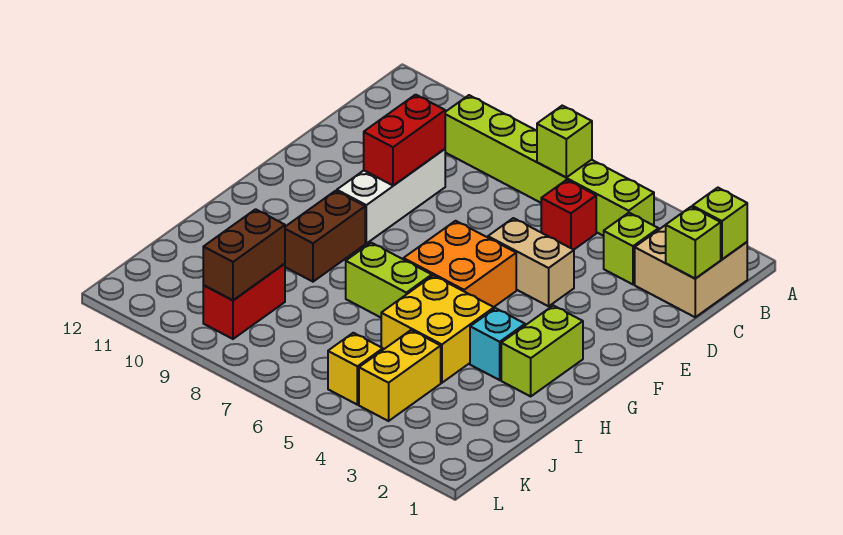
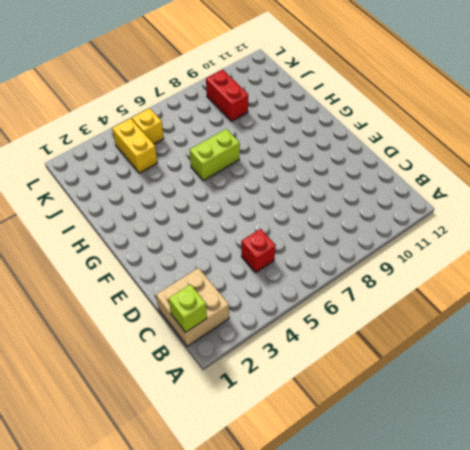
none -> lime 1x6 brick [445,95,654,236]
none -> lime 1x1 brick [604,213,659,284]
none -> white 1x3 brick [337,149,445,243]

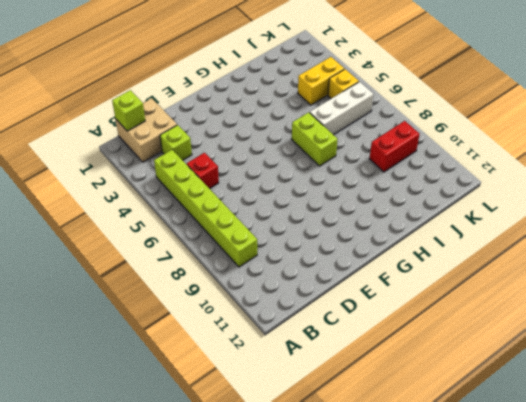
white 1x3 brick [310,82,374,135] -> white 1x3 brick moved to [337,149,445,243]
none -> tan 1x2 brick [488,218,574,306]
none -> orange 2x2 brick [403,221,516,307]
none -> lime 1x2 brick [501,305,583,396]

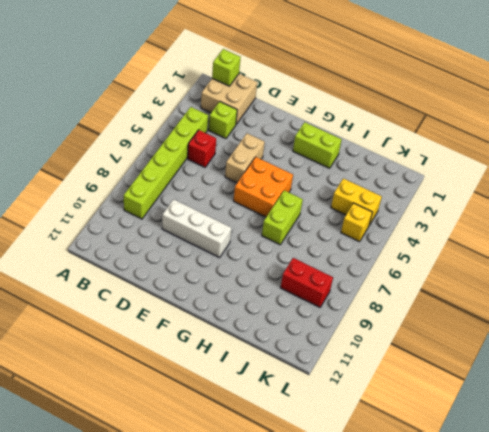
none -> brown 1x2 brick [285,191,365,282]
none -> cyan 1x1 brick [470,308,525,380]
none -> yellow 2x2 brick [381,275,494,383]

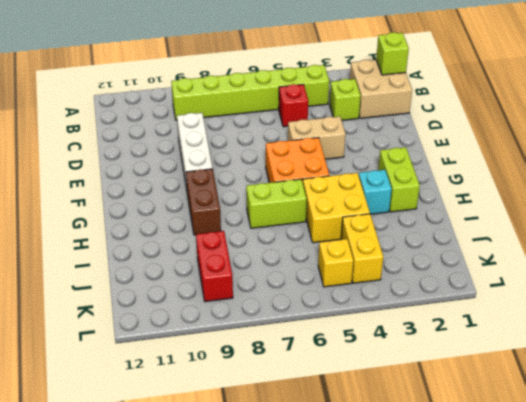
none -> lime 1x1 brick [537,106,592,177]
none -> lime 1x1 brick [666,207,721,279]
none -> red 1x2 brick [364,95,445,186]

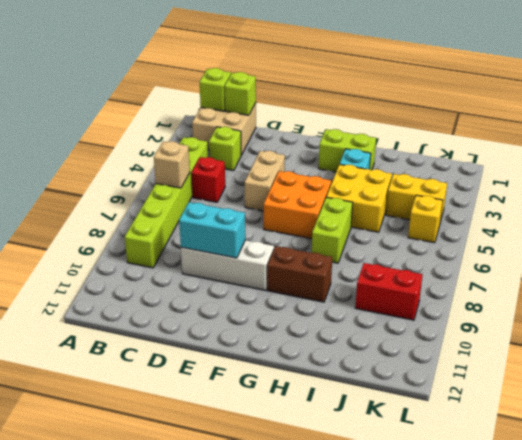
tan 1x1 brick [154,141,190,188] -> lime 1x1 brick [537,106,592,177]
cyan 1x2 brick [179,202,245,258] -> red 1x2 brick [364,95,445,186]
none -> brown 1x2 brick [203,209,285,300]

